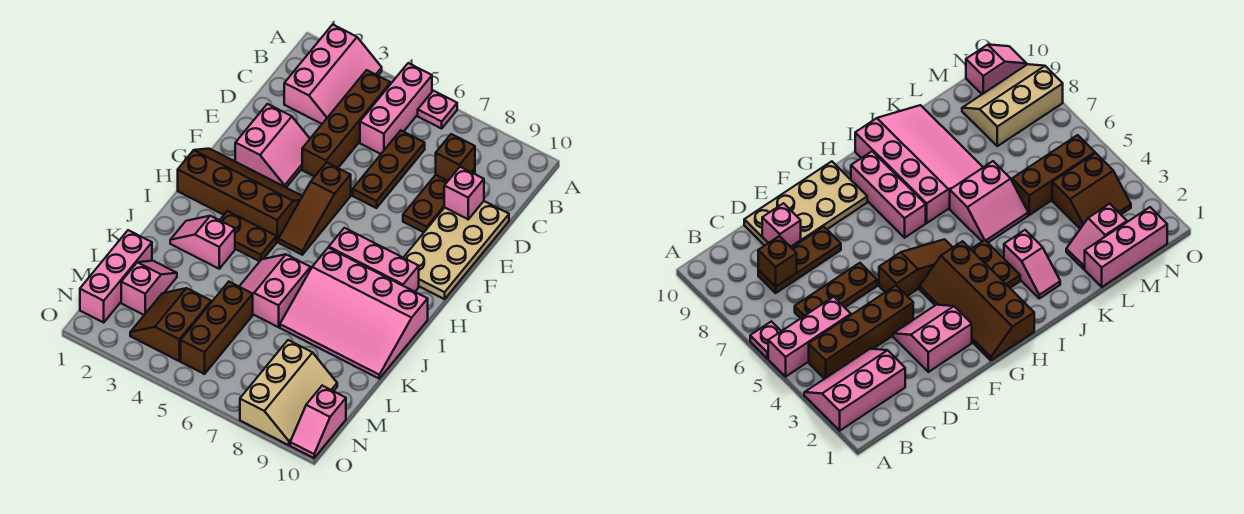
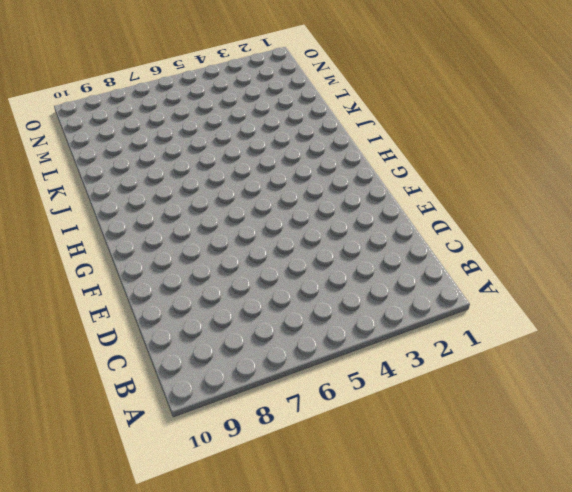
none -> pink 2x3 slope [284,24,382,124]
none -> pink 1x3 brick [360,63,432,154]
none -> pink 1x1 plate [418,91,457,129]

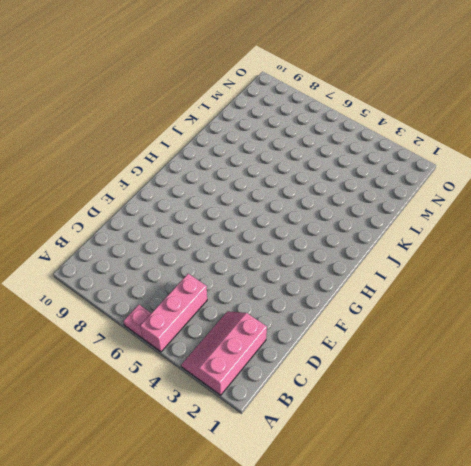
none -> brown 1x4 brick [302,70,391,177]
none -> brown 1x3 plate [353,131,425,208]
none -> brown 1x3 plate [403,169,475,232]

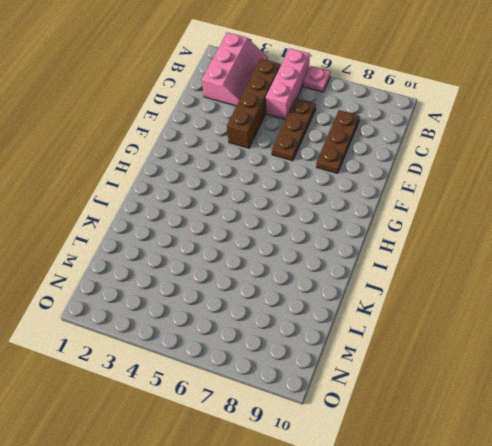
none -> tan 2x4 plate [403,201,509,299]
none -> pink 2x2 slope [235,104,310,187]
none -> brown 1x3 slope [278,162,351,255]

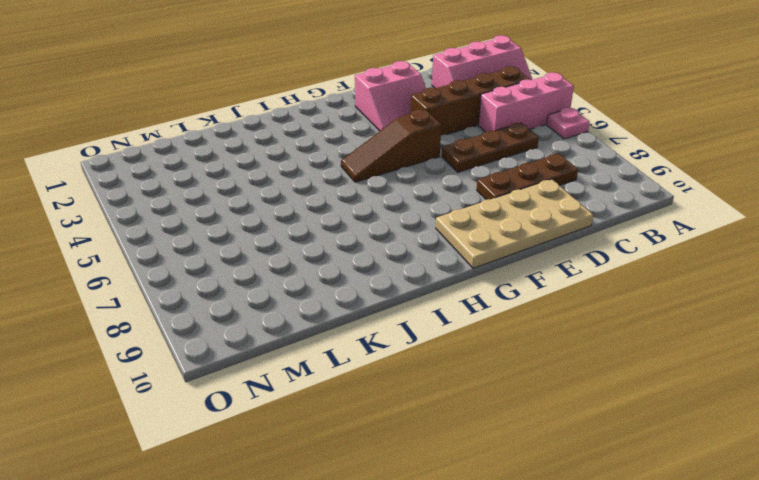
none -> brown 2x4 slope [178,149,302,242]
none -> pink 1x3 brick [329,228,419,292]
none -> brown 1x2 plate [220,211,276,261]

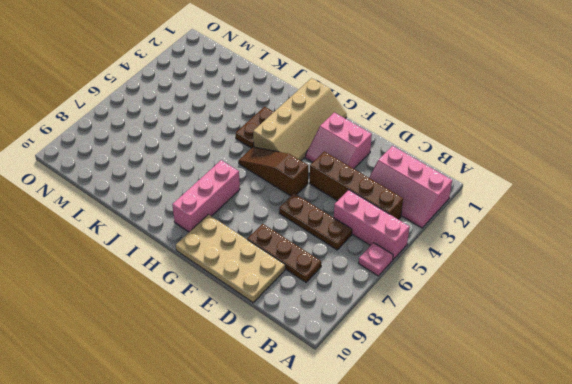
tan 2x4 slope [253,78,347,161] -> brown 2x4 slope [178,149,302,242]
none -> pink 3x4 slope [280,248,428,379]
none -> pink 1x2 slope [170,216,235,269]
none -> pink 2x2 slope [239,254,311,327]

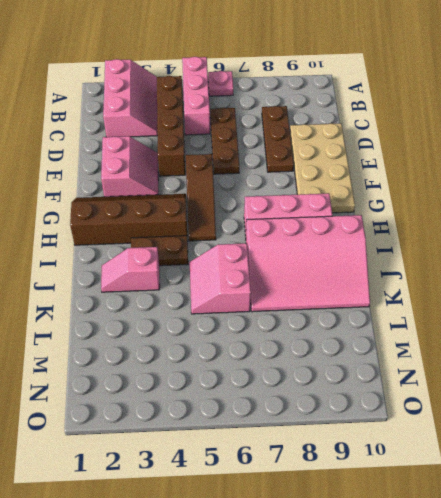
none -> pink 1x3 brick [80,230,152,322]
none -> pink 1x2 slope [121,261,177,315]
none -> brown 1x3 brick [181,282,253,374]

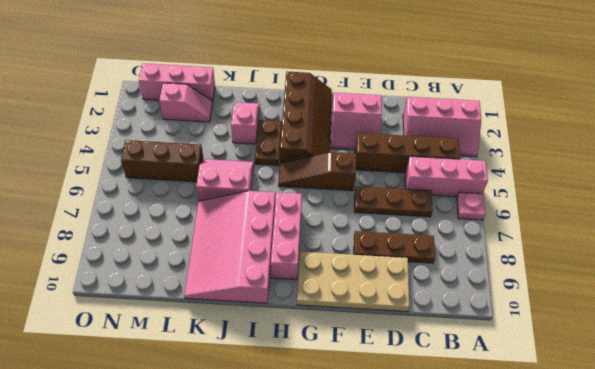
none -> brown 2x2 slope [130,288,211,361]
none -> tan 2x3 slope [240,340,337,445]
none -> pink 1x2 slope [290,386,346,458]

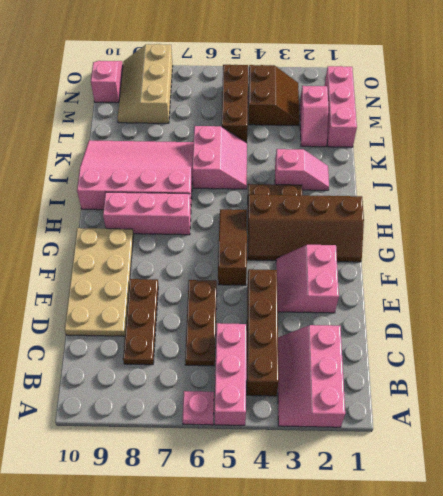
none -> brown 1x1 brick [436,134,475,181]
none -> pink 1x1 brick [444,167,484,219]

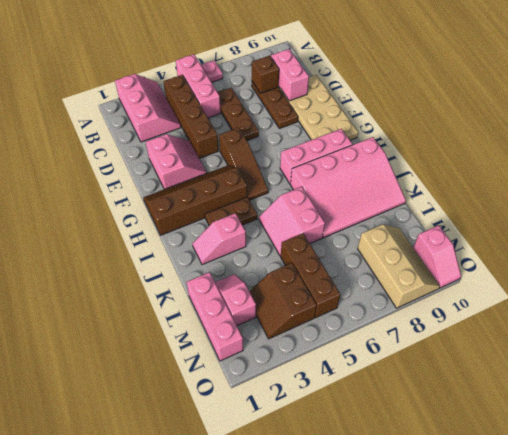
pink 1x2 brick [271,49,309,101] -> pink 1x1 brick [444,167,484,219]

